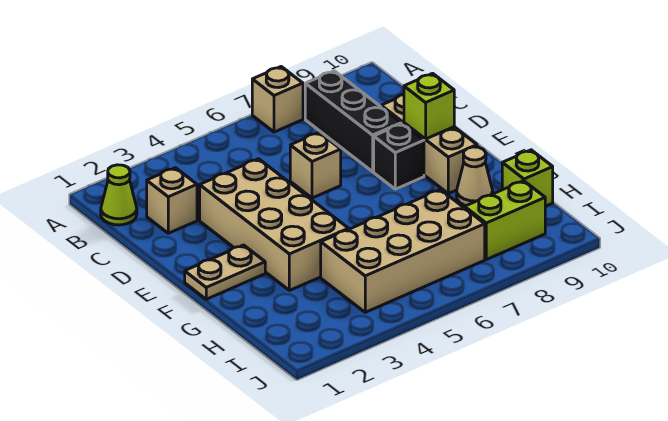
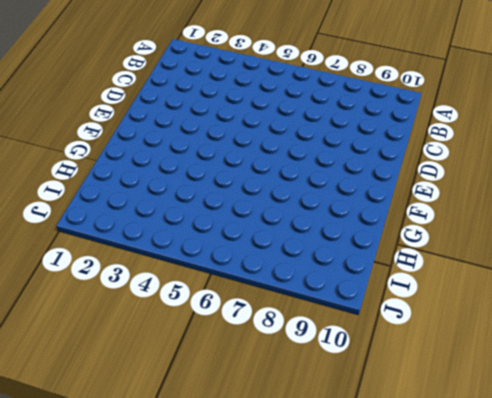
none -> tan 1x1 brick [252,67,303,132]
none -> lime 1x1 cone [101,165,137,225]
none -> black 1x3 brick [305,71,401,172]

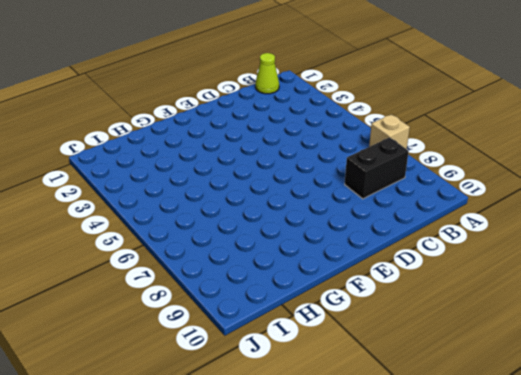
black 1x2 brick [345,137,409,199] -> black 1x3 brick [305,71,401,172]
none -> tan 1x1 brick [147,168,197,233]
none -> tan 2x4 brick [200,159,349,290]
none -> tan 1x1 brick [290,133,341,198]

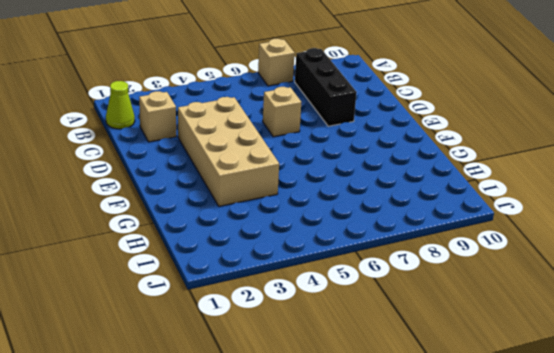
none -> tan 1x3 brick [381,95,477,194]
none -> black 1x1 brick [374,124,424,189]
none -> tan 1x2 plate [185,245,265,299]

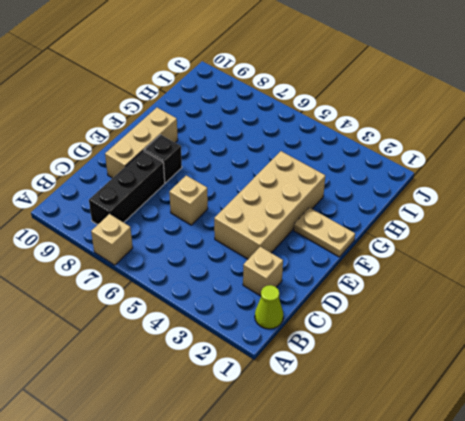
none -> tan 1x1 cone [457,147,493,206]
none -> tan 2x4 brick [321,190,485,312]
none -> lime 1x1 brick [502,150,553,206]

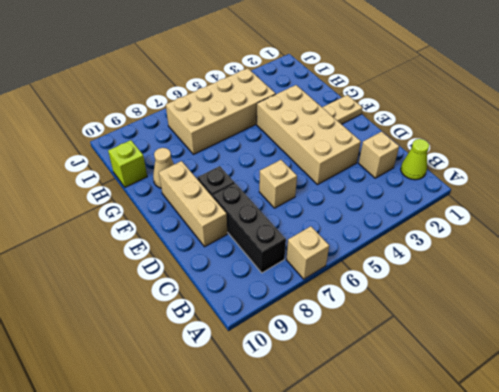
none -> lime 1x2 brick [465,181,546,259]
none -> lime 1x1 brick [404,73,454,139]

